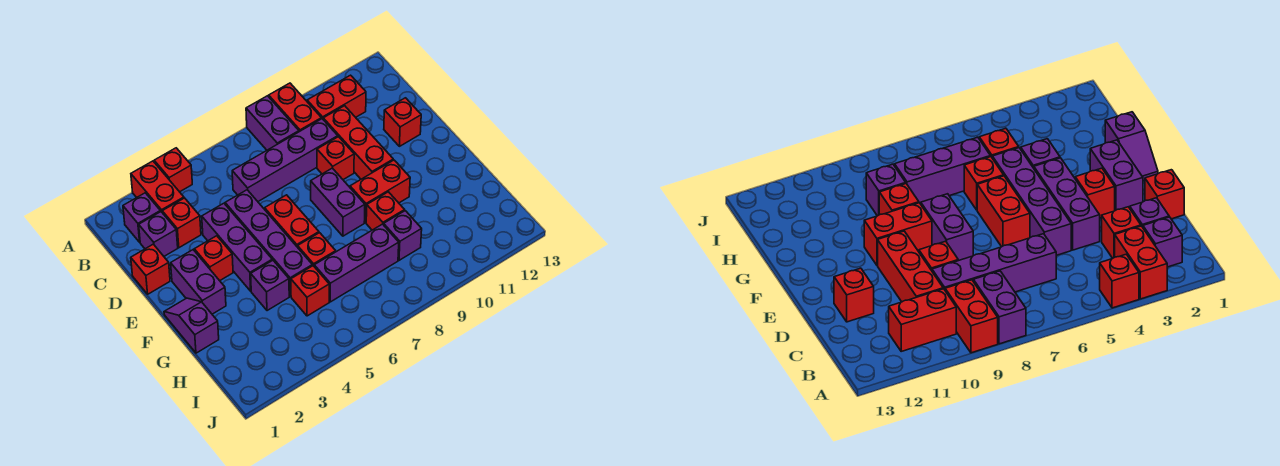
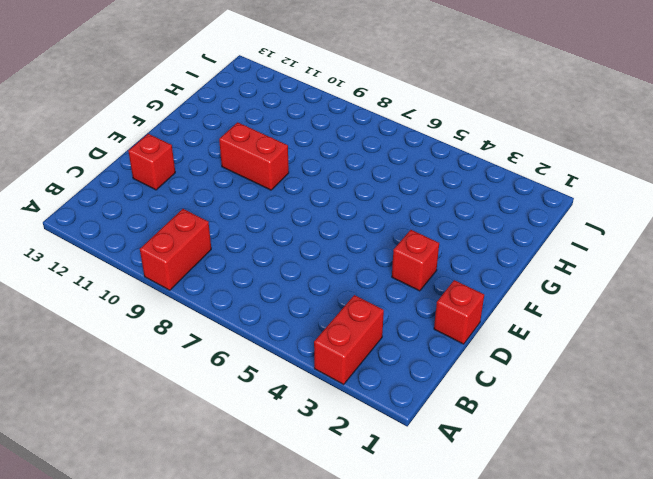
none -> red 1x1 brick [154,148,192,192]
none -> purple 1x2 brick [246,96,299,150]
none -> purple 1x1 brick [123,193,160,242]

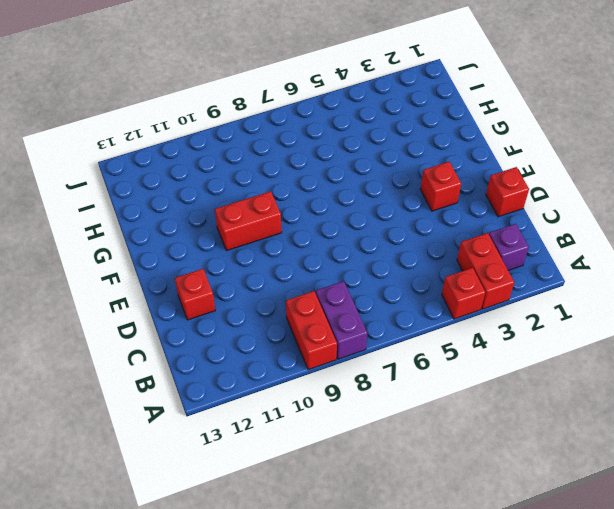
none -> red 1x2 brick [307,75,366,119]
none -> purple 1x1 brick [139,212,178,256]
none -> red 1x1 brick [162,198,201,248]

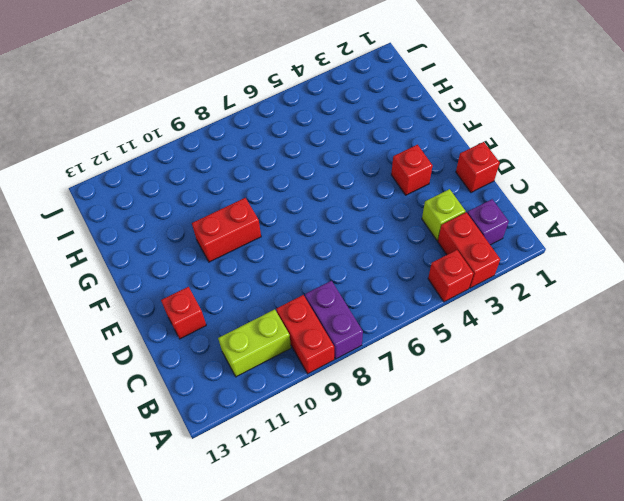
lime 1x2 brick [218,309,291,377] -> red 1x2 brick [307,75,366,119]
lime 1x1 brick [422,189,465,240] -> red 1x1 brick [162,198,201,248]
none -> purple 1x1 brick [139,212,178,256]
none -> purple 1x4 brick [232,119,338,201]
none -> red 1x3 brick [323,106,393,179]

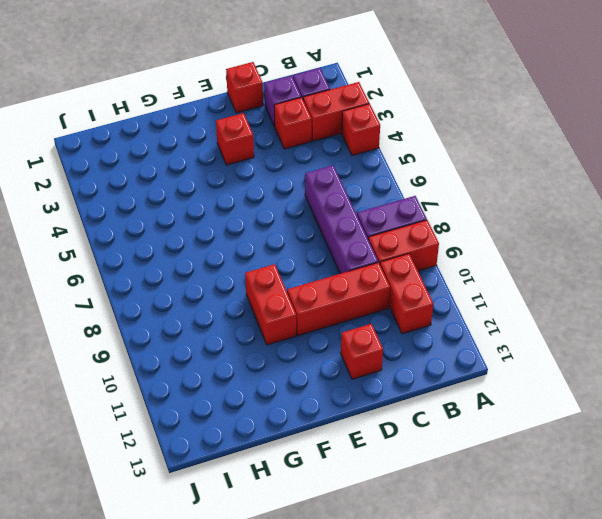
none -> purple 1x3 brick [202,203,272,291]
none -> purple 1x4 brick [225,190,312,297]
none -> red 1x1 brick [317,137,354,180]

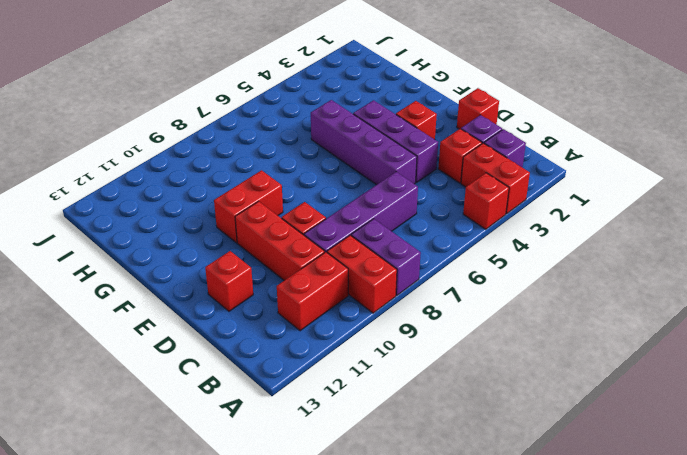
none -> purple 1x2 brick [171,250,226,314]
none -> red 1x2 brick [265,195,319,247]
none -> purple 1x2 brick [311,168,365,236]

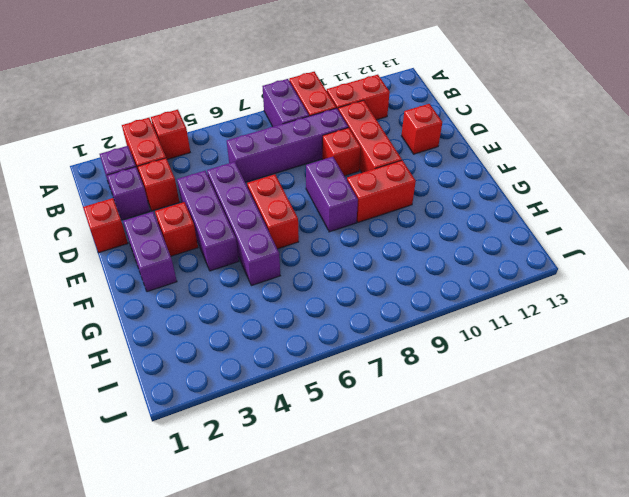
none -> purple 1x2 slope [164,298,219,353]
none -> purple 1x1 brick [251,260,289,311]
none -> red 1x1 brick [298,233,336,266]

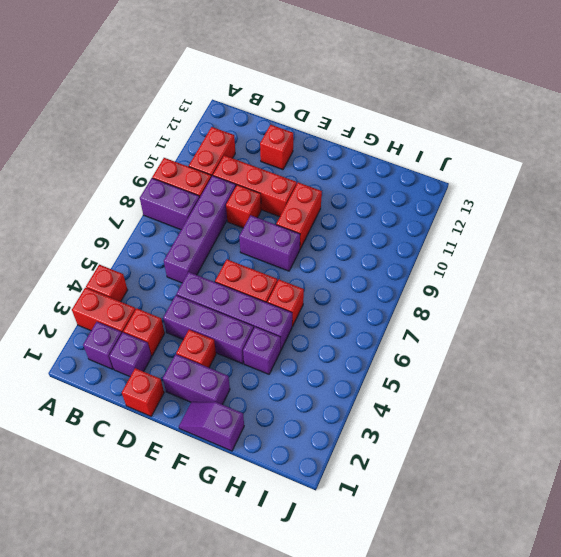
none -> red 1x1 brick [366,192,405,230]
none -> red 1x1 brick [291,266,329,316]
none -> purple 1x3 brick [314,224,399,302]

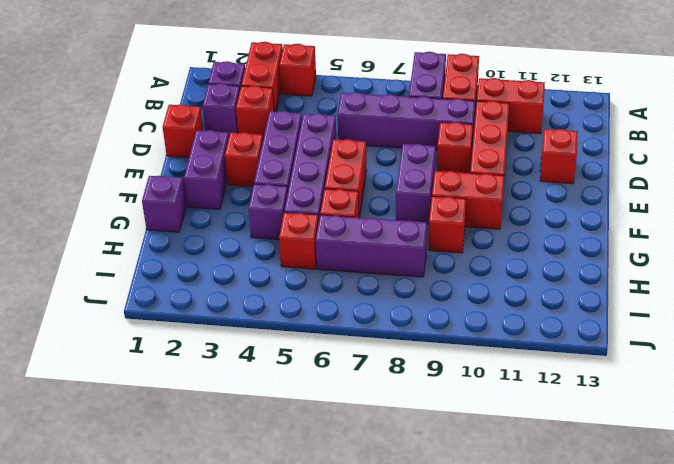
none -> purple 1x1 brick [384,211,422,260]

